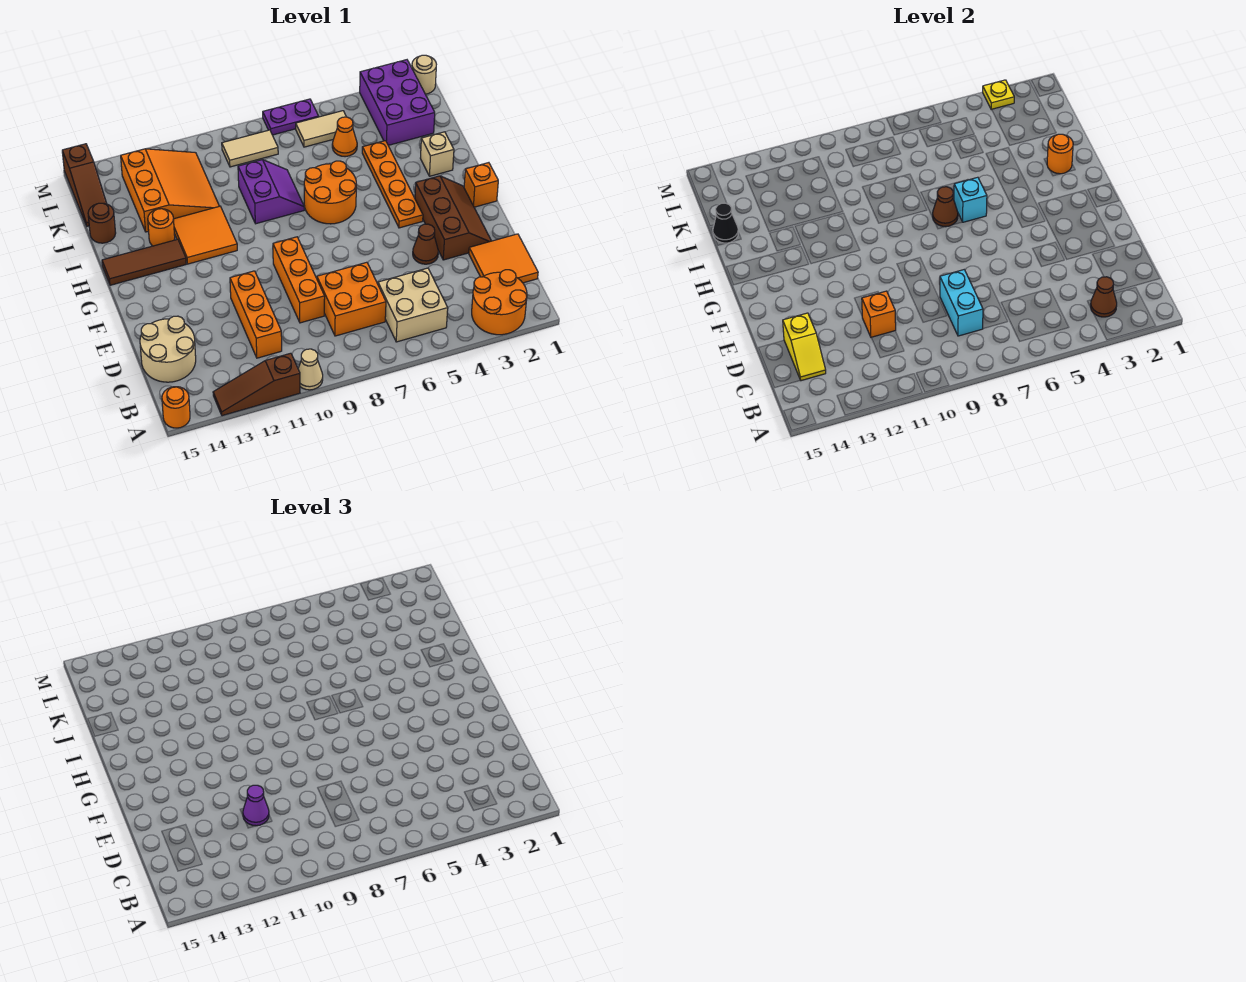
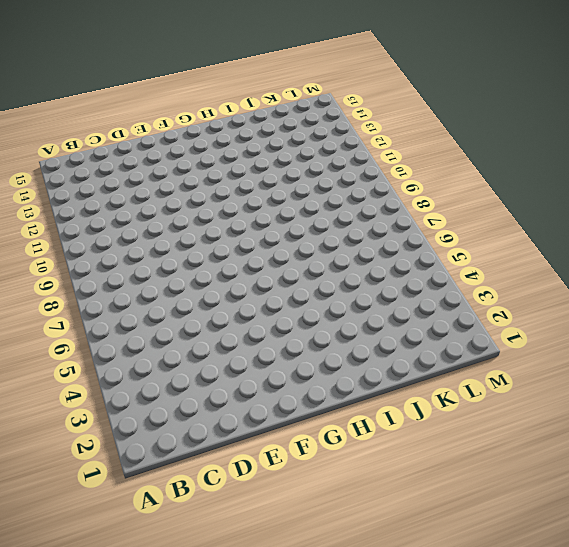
none -> orange 2x2 round brick [472,270,527,335]
none -> tan 1x1 cone [298,349,323,390]
none -> brown 1x3 slope [213,353,300,416]
none -> orange 1x1 round brick [162,387,190,428]

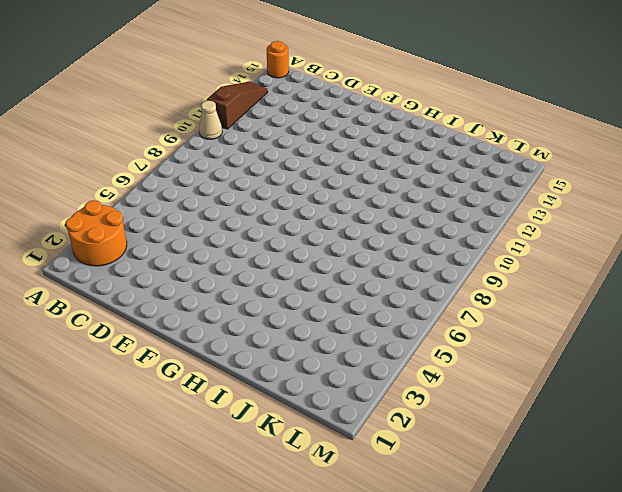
none -> tan 2x2 brick [378,268,448,342]
none -> orange 2x2 tile [469,234,538,283]
none -> orange 2x2 brick [317,262,386,336]
none -> orange 1x3 brick [230,271,282,358]

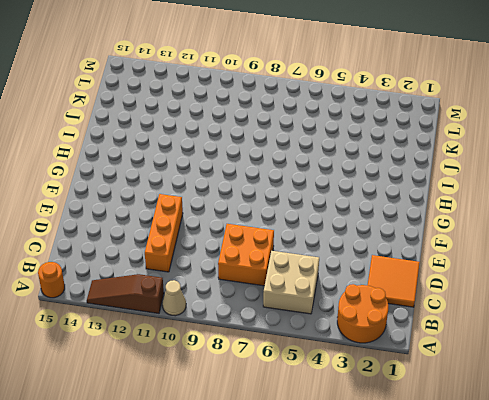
none -> tan 2x2 round brick [140,316,196,382]
none -> orange 1x3 brick [273,237,325,323]
none -> brown 2x3 slope [415,176,491,260]
none -> brown 1x1 cone [413,224,438,264]

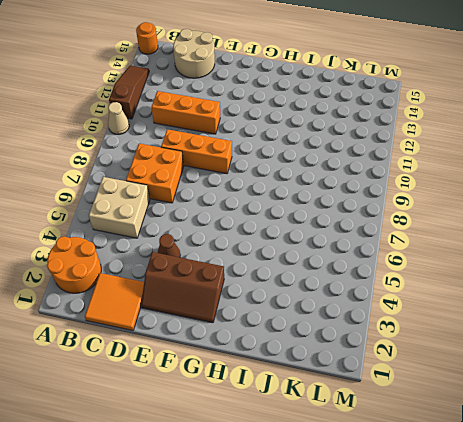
none -> orange 1x1 brick [464,163,498,207]
none -> orange 1x4 plate [362,141,423,228]
none -> orange 2x2 round brick [304,161,356,224]
none -> orange 2x2 tile [174,206,237,264]

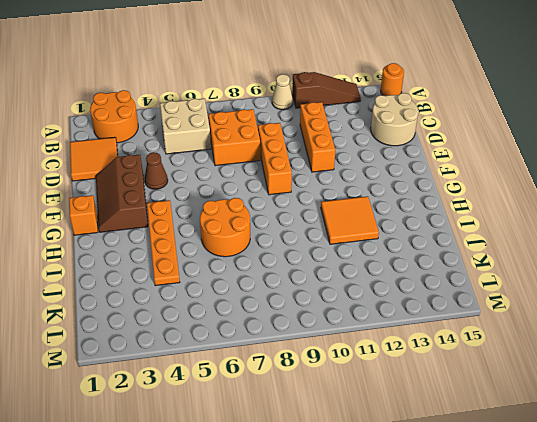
none -> brown 1x3 tile [102,239,186,285]
none -> tan 1x1 brick [420,132,454,176]
none -> purple 2x2 slope [238,160,304,224]
none -> orange 1x1 round brick [148,209,175,246]

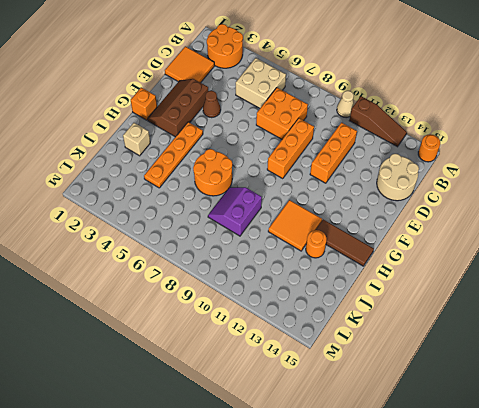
none -> orange 3x3 slope [121,149,219,232]
none -> brown 1x1 round brick [88,203,116,243]
none -> purple 2x3 brick [360,60,435,145]
none -> orange 1x1 cone [332,117,357,157]

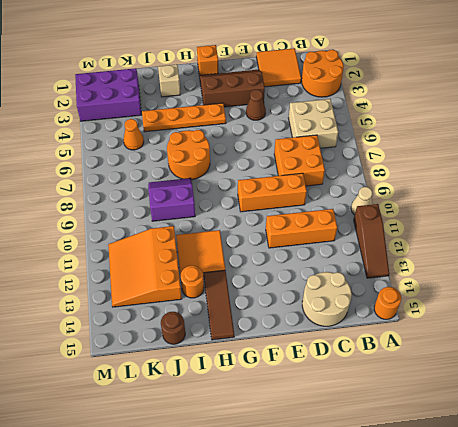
orange 3x3 slope [108,226,182,307] -> orange 3x3 slope turned to [121,149,219,232]
none -> brown 1x3 slope [62,144,107,226]
none -> tan 1x2 tile [296,111,346,147]
none -> tan 1x2 tile [222,130,278,167]
none -> tan 1x1 round brick [412,55,436,94]

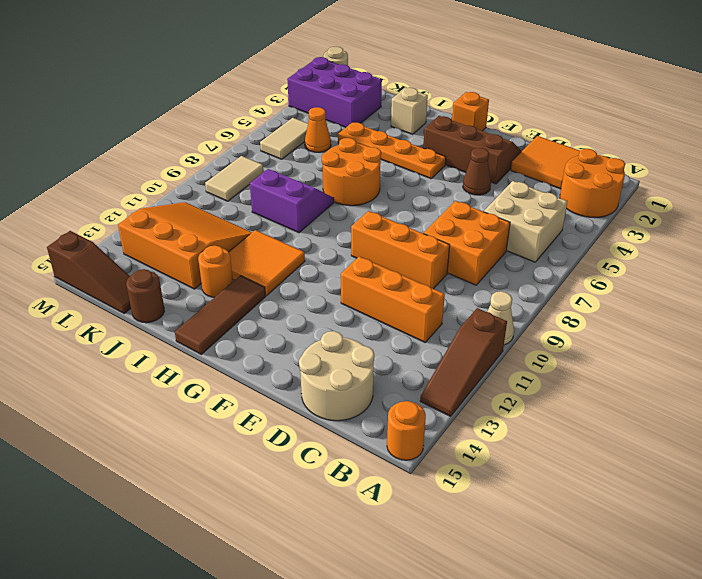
none -> purple 1x2 plate [263,99,319,135]
none -> brown 1x1 cone [1091,277,1117,317]
none -> cyan 1x2 brick [940,270,983,336]
none -> yellow 1x2 slope [783,313,826,381]

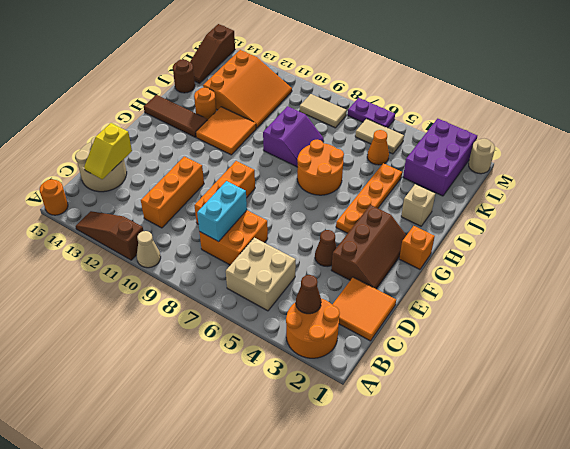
none -> orange 1x1 brick [862,291,896,337]
none -> cyan 1x1 brick [954,177,987,222]
none -> brown 1x1 cone [933,187,958,227]
none -> orange 1x1 round brick [1047,134,1073,174]

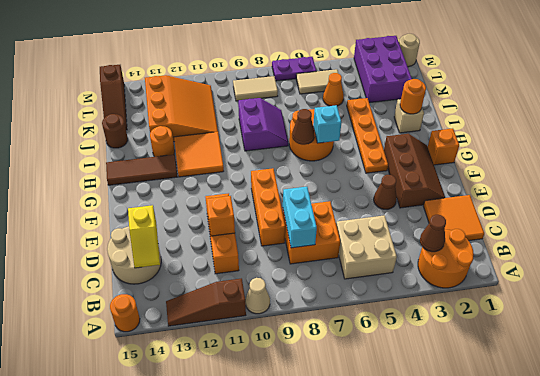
none -> black 1x1 cone [713,203,739,243]
none -> yellow 1x1 plate [983,80,1014,110]
none -> purple 1x1 cone [243,785,269,826]

